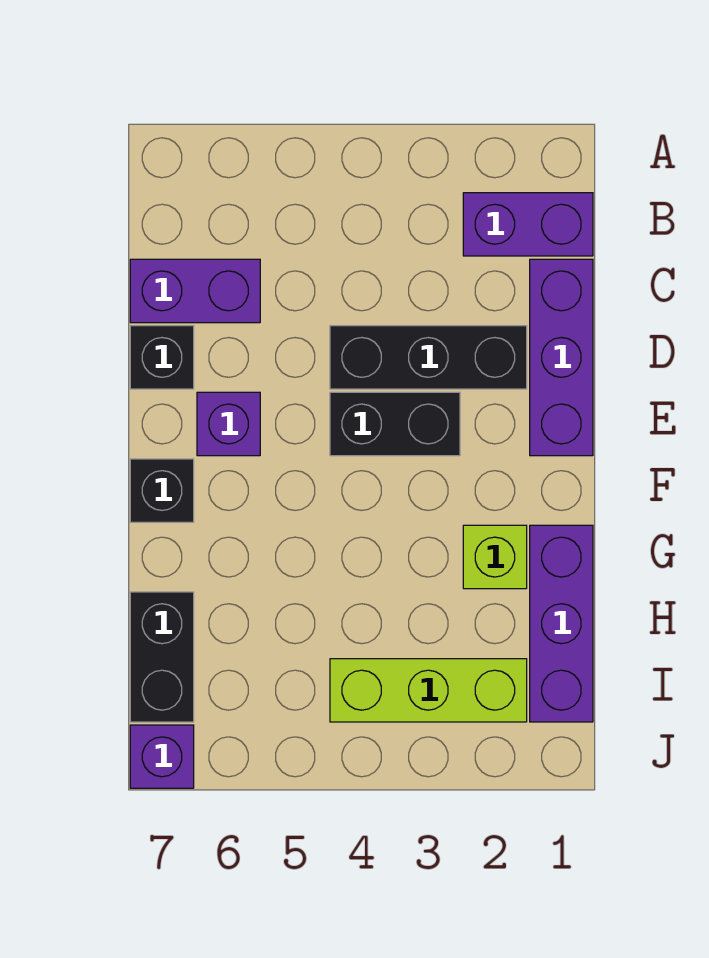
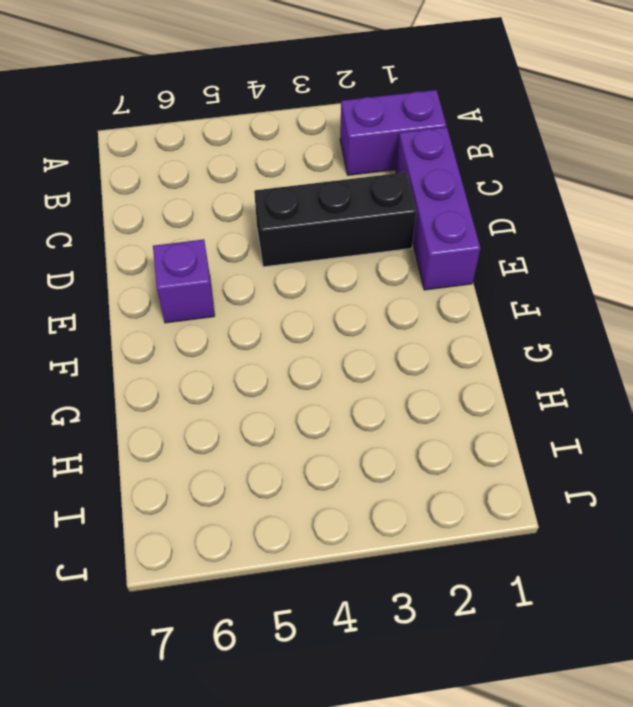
none -> purple 1x2 brick [130,259,260,323]
none -> black 1x1 brick [130,326,194,389]
none -> black 1x2 brick [330,392,460,456]

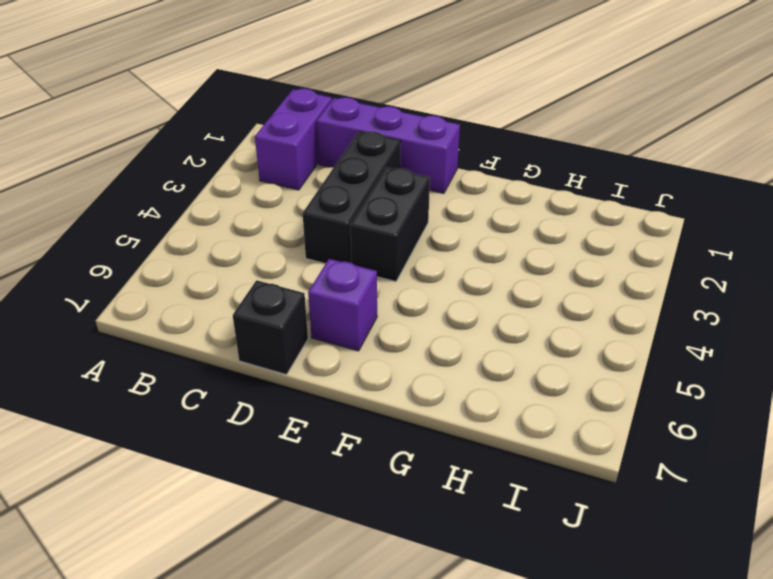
none -> purple 1x2 brick [130,259,260,323]
none -> black 1x1 brick [130,459,194,522]
none -> purple 1x3 brick [530,525,593,722]

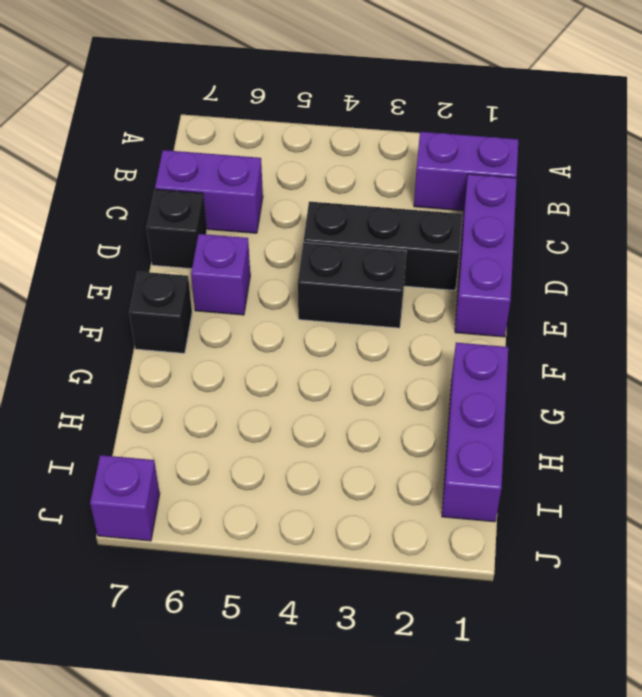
none -> lime 1x1 brick [463,525,527,589]
none -> black 1x2 brick [130,592,194,722]
none -> lime 1x3 brick [330,659,527,722]

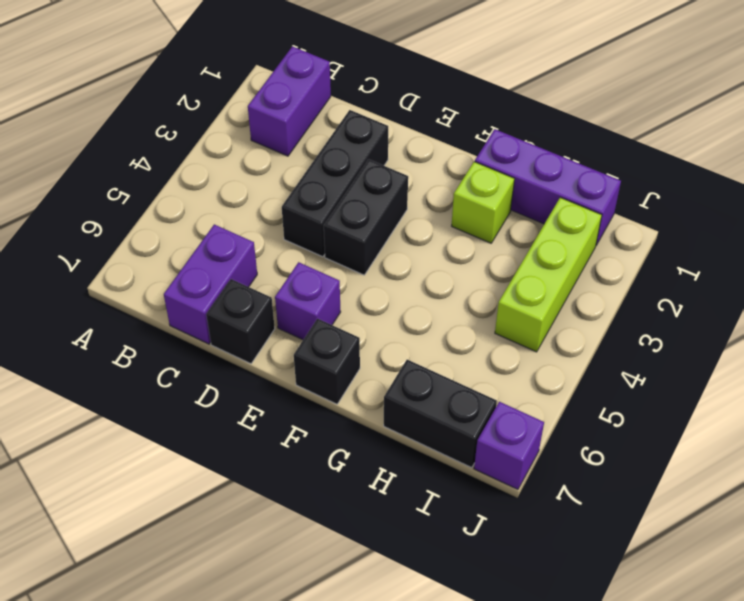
none -> purple 1x3 brick [530,259,593,456]

